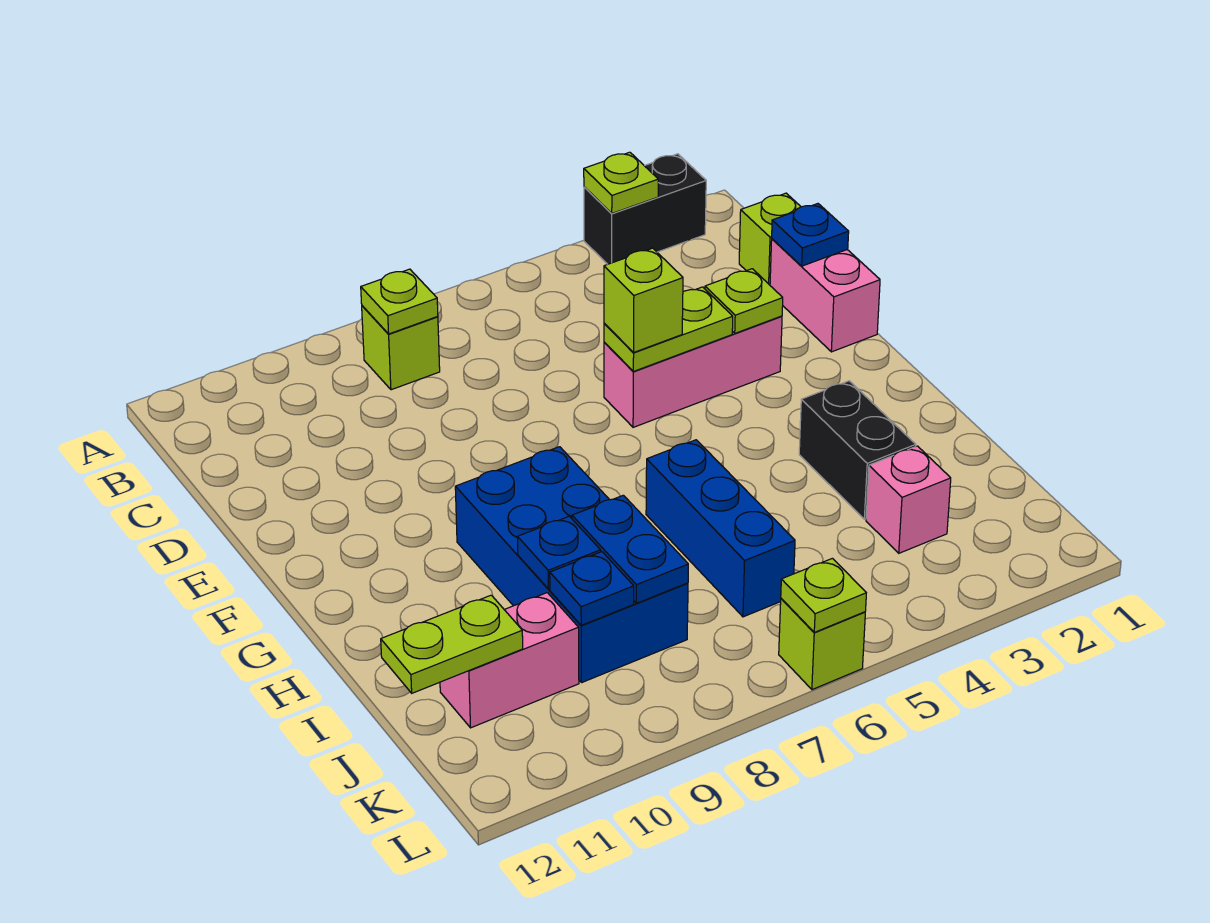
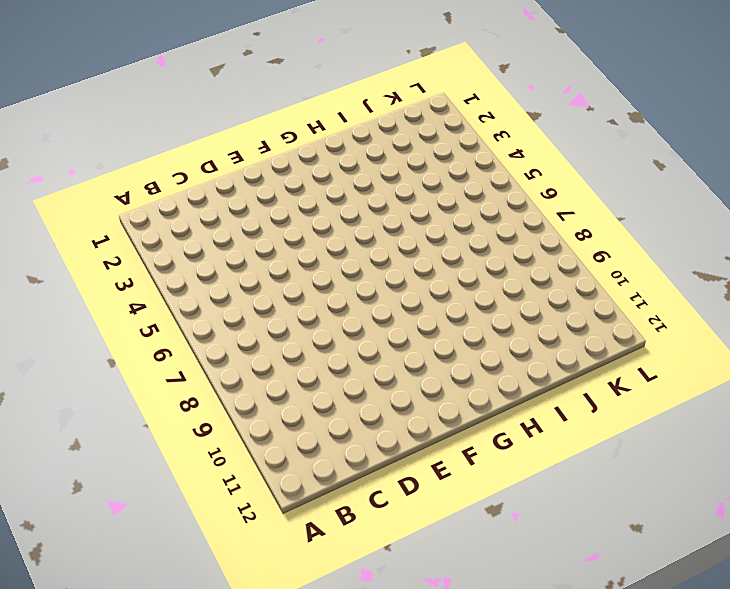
none -> black 1x2 brick [584,154,706,264]
none -> lime 1x1 brick [362,306,440,390]
none -> lime 1x1 brick [739,193,801,285]

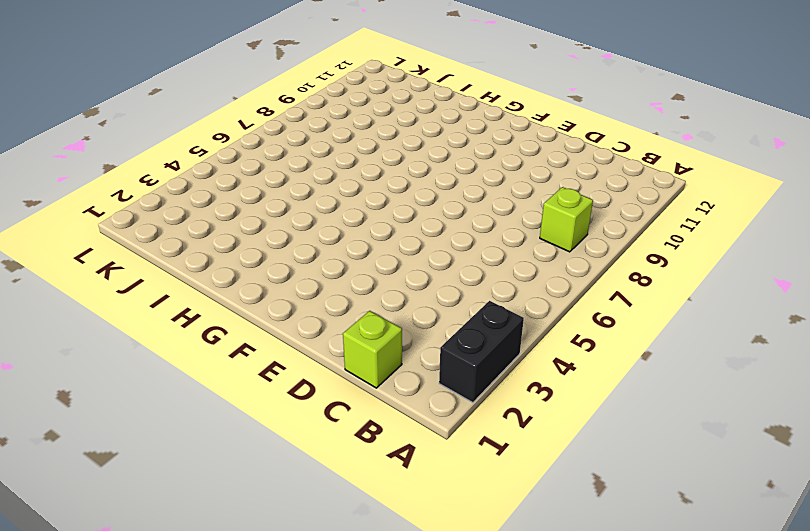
none -> pink 1x2 brick [770,239,880,352]
none -> pink 1x3 brick [604,316,782,427]
none -> blue 2x4 brick [455,447,688,683]

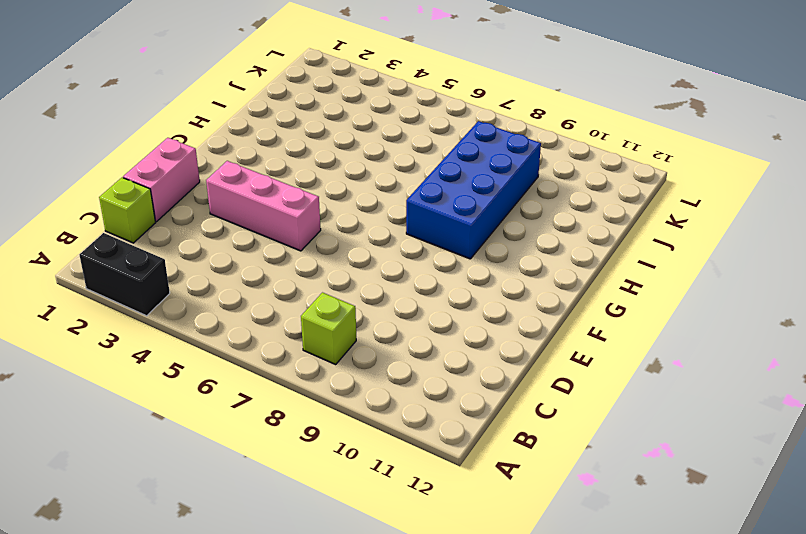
none -> black 1x2 brick [799,381,916,519]
none -> blue 1x3 brick [646,440,795,617]
none -> pink 1x1 brick [866,446,951,553]

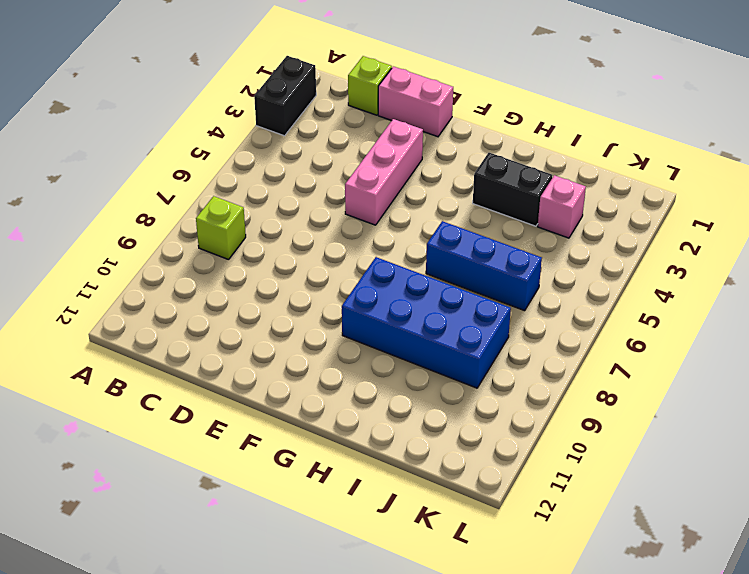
none -> pink 1x2 brick [440,593,579,728]
none -> lime 1x1 brick [779,599,865,690]
none -> lime 1x1 plate [584,152,658,213]

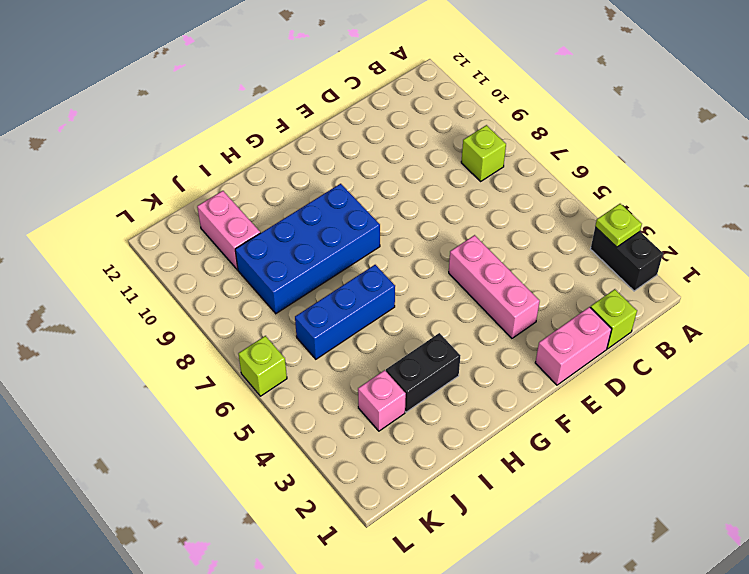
none -> lime 1x1 plate [361,269,438,334]
none -> blue 1x1 plate [772,204,849,266]
none -> lime 1x1 plate [705,269,783,333]

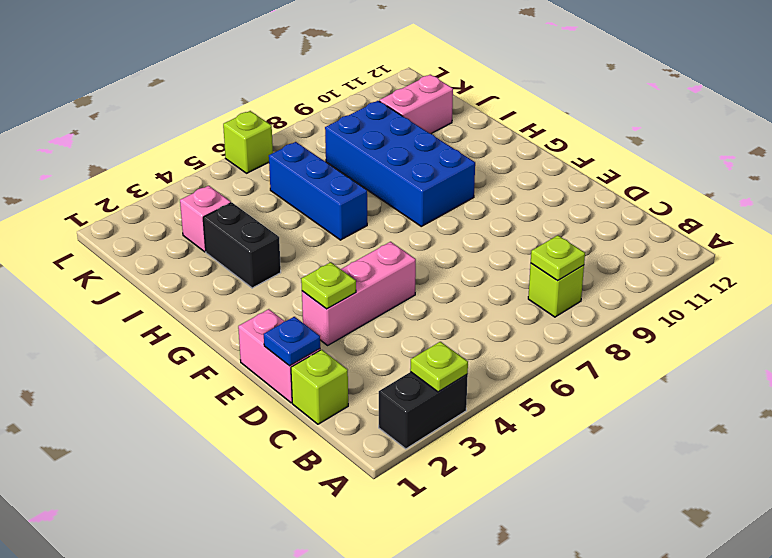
none -> lime 1x2 plate [604,287,733,371]
none -> blue 1x2 plate [572,495,688,603]
none -> blue 1x1 plate [517,516,601,589]

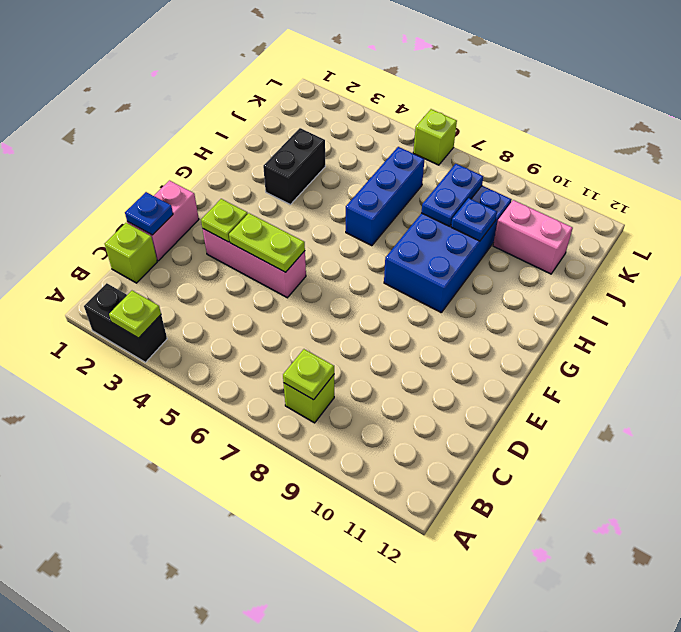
none -> pink 1x1 brick [866,446,951,553]
none -> blue 1x1 plate [550,552,634,625]
none -> lime 1x2 plate [381,595,523,693]

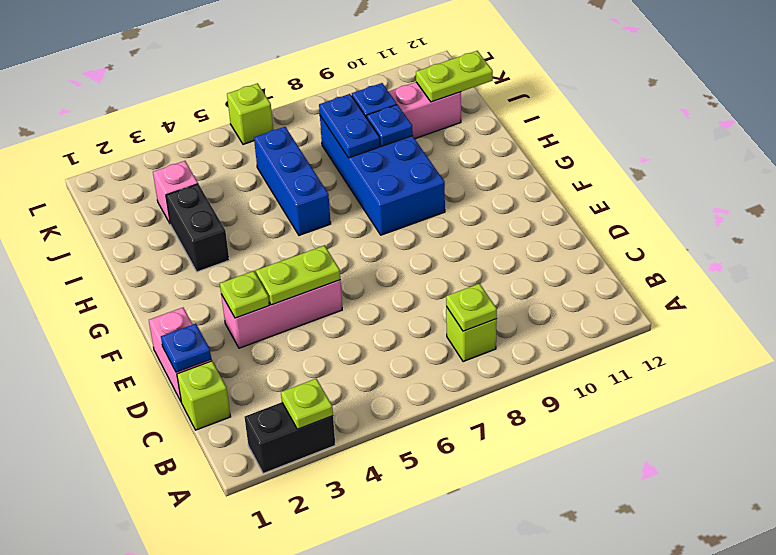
none -> lime 1x1 plate [781,558,866,632]
none -> lime 1x1 brick [604,248,683,352]

